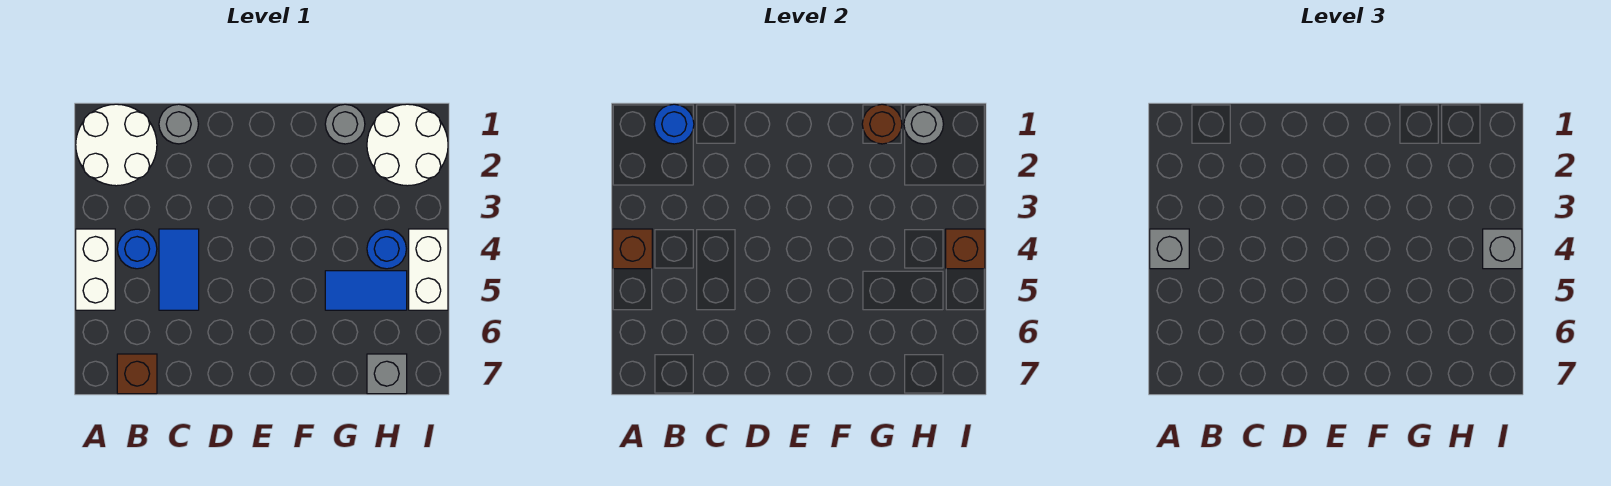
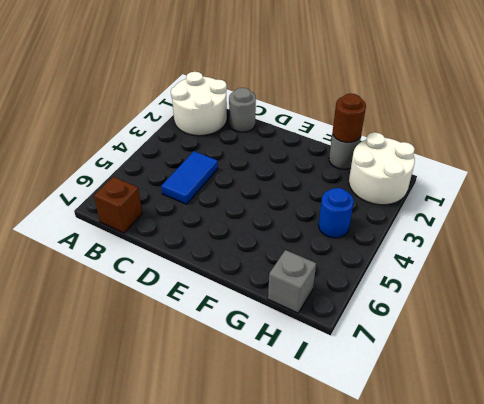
none -> white 1x2 brick [76,229,115,310]
none -> blue 1x1 round brick [117,229,157,269]
none -> blue 1x2 tile [325,271,407,310]

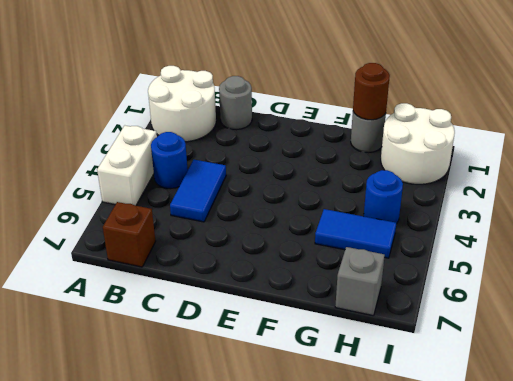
none -> white 1x2 brick [409,229,448,310]
none -> brown 1x1 brick [613,229,652,269]
none -> blue 1x1 round brick [654,104,694,144]

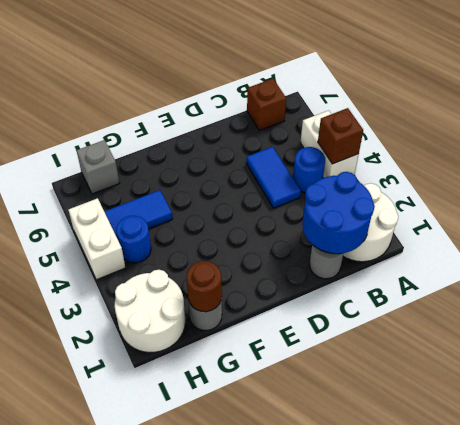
blue 2x2 round brick [302,172,375,254] -> blue 1x1 round brick [654,104,694,144]
none -> grey 1x1 round brick [904,104,943,144]
none -> brown 1x1 brick [946,229,985,269]
none -> grey 1x1 brick [1150,229,1189,269]

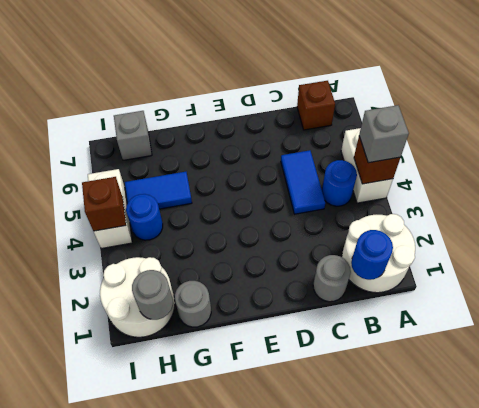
none -> brown 1x1 round brick [862,104,902,144]
none -> grey 1x1 brick [1483,229,1522,269]

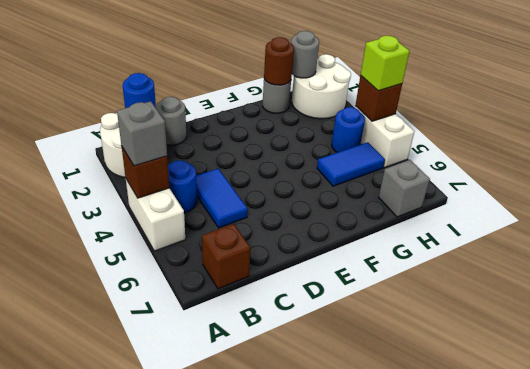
lime 1x1 brick [361,36,410,91] -> grey 1x1 brick [1483,229,1522,269]

